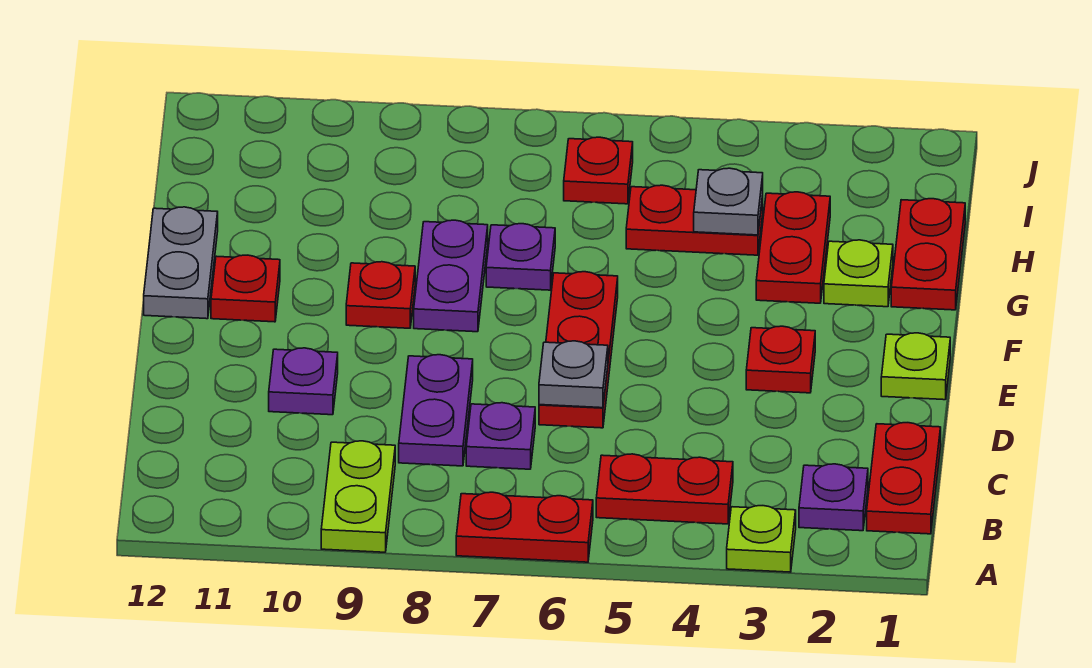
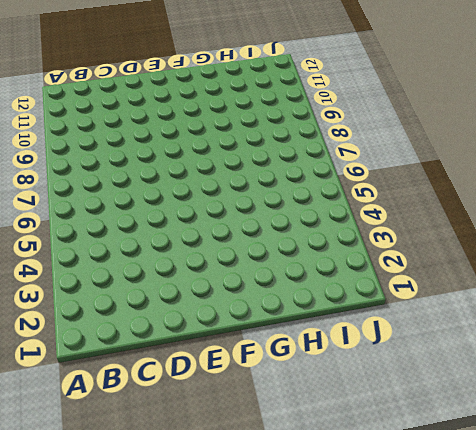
none -> lime 1x1 plate [727,506,796,572]
none -> red 1x2 plate [456,492,593,562]
none -> lime 1x2 plate [321,441,395,552]

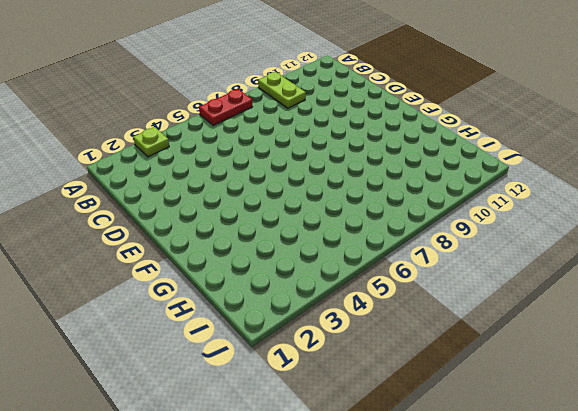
none -> red 1x2 plate [867,423,941,534]
none -> purple 1x1 plate [799,464,868,531]
none -> red 1x2 plate [596,454,733,524]

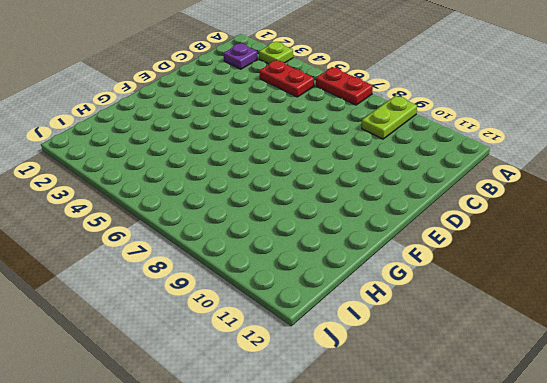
none -> red 1x2 plate [867,423,941,534]
none -> purple 1x1 plate [466,403,535,469]
none -> purple 1x2 plate [399,355,473,466]

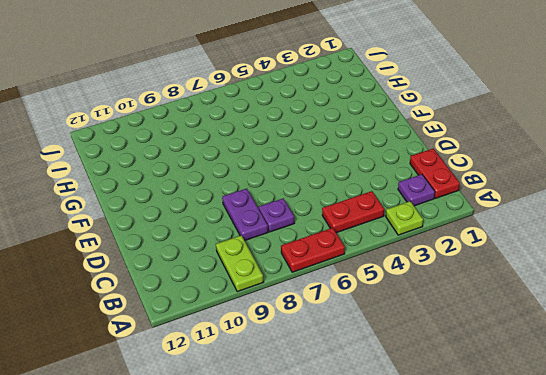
none -> red 1x3 plate [539,272,618,428]
none -> purple 1x1 plate [269,348,338,415]
none -> lime 1x1 plate [881,333,950,400]

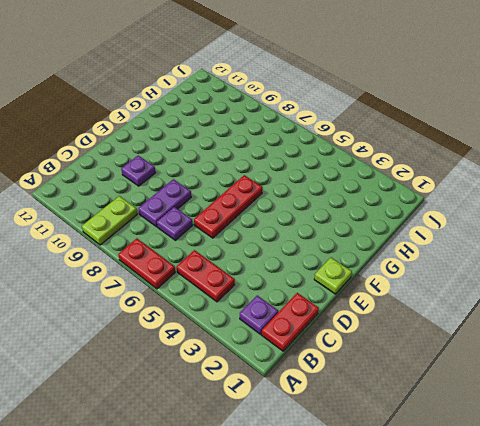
none -> lime 1x1 plate [727,506,796,572]
none -> red 1x1 plate [746,326,815,393]
none -> purple 1x2 plate [414,220,488,332]

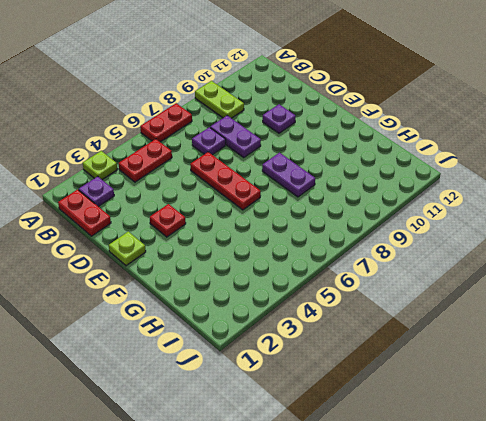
none -> red 1x1 plate [346,262,415,328]
none -> red 1x1 plate [211,255,280,322]
none -> grey 1x2 plate [144,207,218,319]

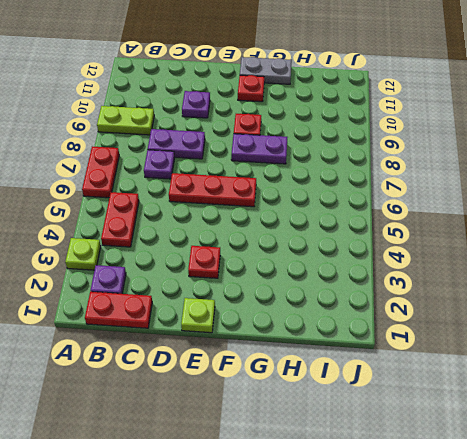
none -> red 1x2 plate [891,199,965,310]
none -> lime 1x1 plate [824,240,893,307]
none -> red 1x2 plate [756,192,830,303]

